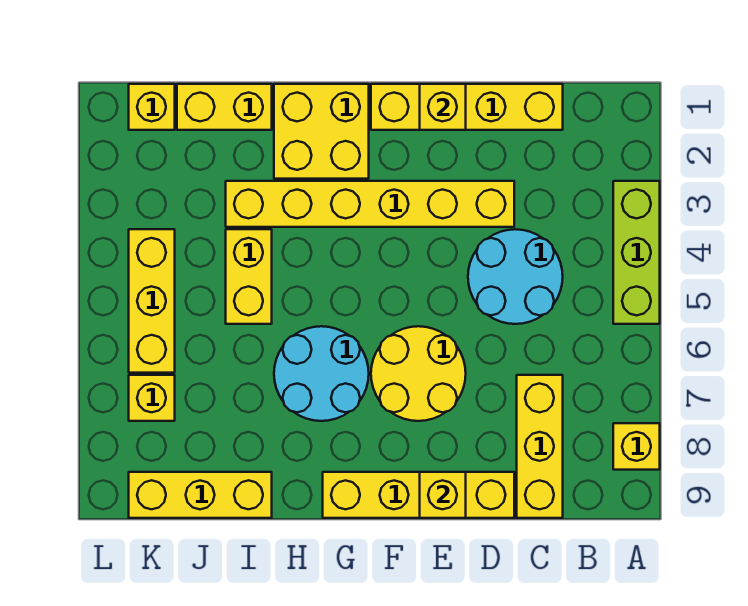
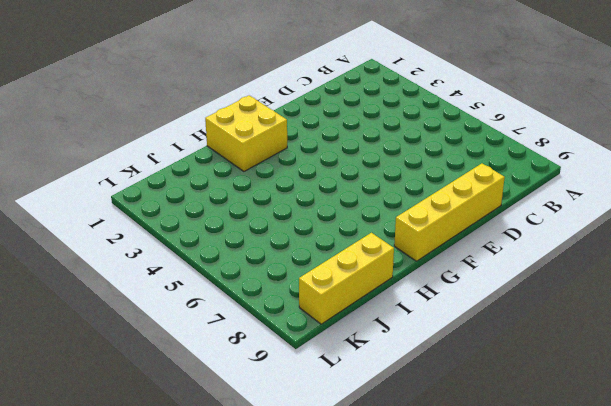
none -> lime 1x3 brick [613,181,660,324]
none -> yellow 1x1 brick [613,423,660,470]
none -> yellow 1x4 brick [371,84,563,130]

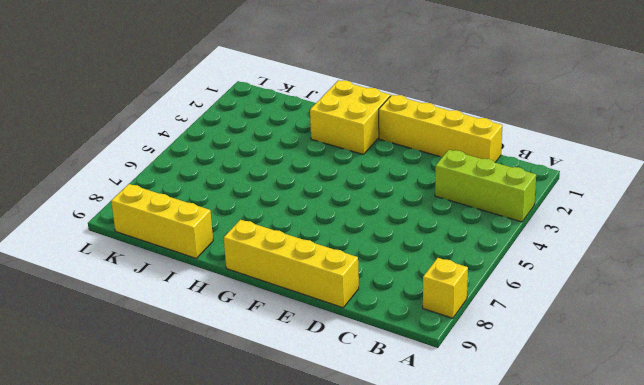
lime 1x3 brick [435,150,536,222] -> lime 1x3 brick turned to [613,181,660,324]
none -> cyan 2x2 round brick [468,229,563,324]
none -> yellow 1x3 brick [517,375,563,518]
none -> yellow 1x6 brick [226,181,514,227]

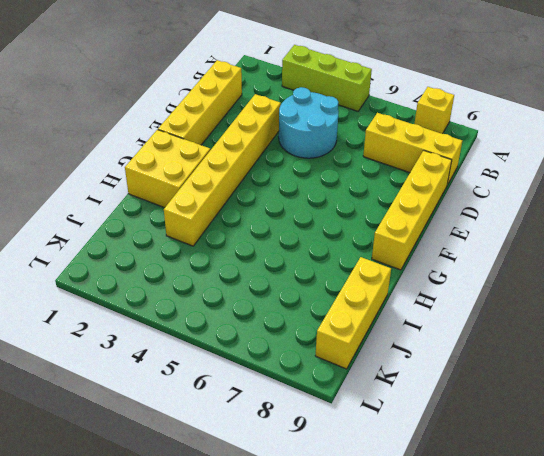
none -> yellow 2x2 round brick [371,326,466,421]
none -> cyan 2x2 round brick [274,326,369,421]
none -> yellow 1x2 brick [177,84,272,130]

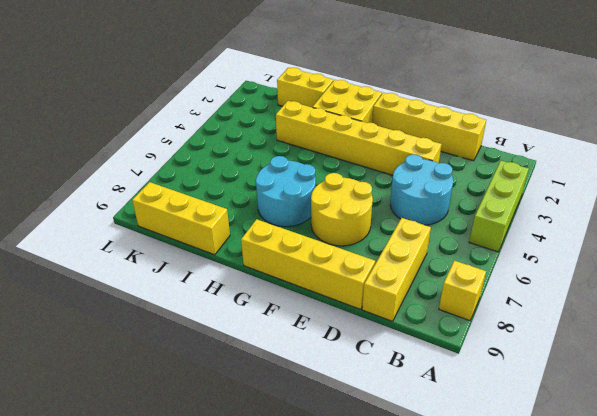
none -> yellow 1x2 brick [226,229,272,324]
none -> yellow 1x1 brick [129,84,175,130]
none -> yellow 1x3 brick [129,229,175,373]

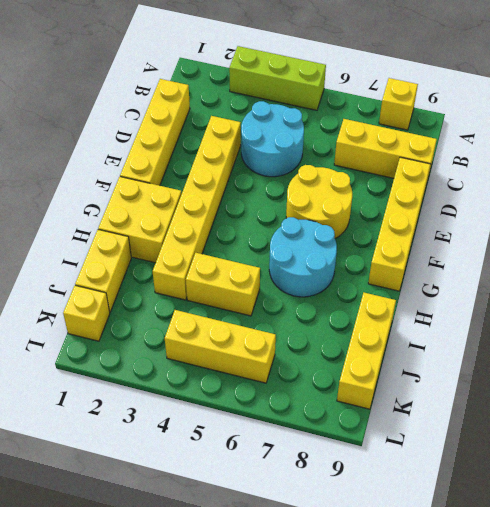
none -> yellow 1x1 brick [129,375,175,421]
none -> yellow 1x1 brick [420,84,466,130]
none -> yellow 1x1 brick [420,472,466,518]

